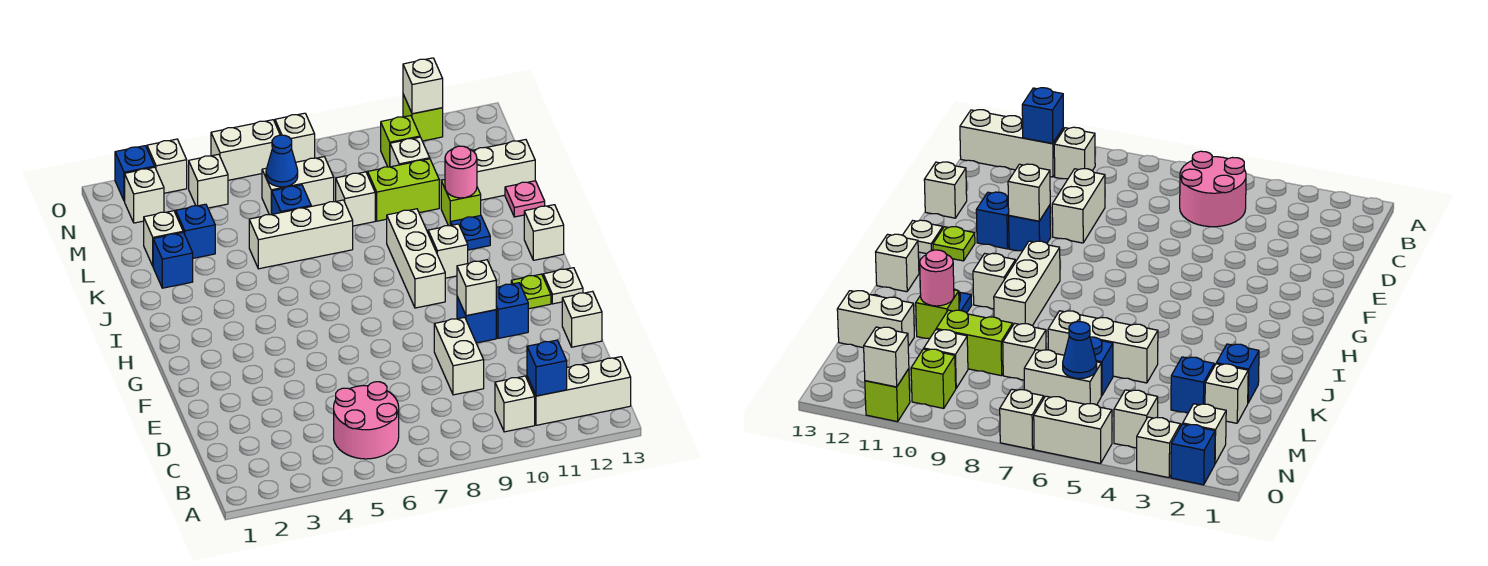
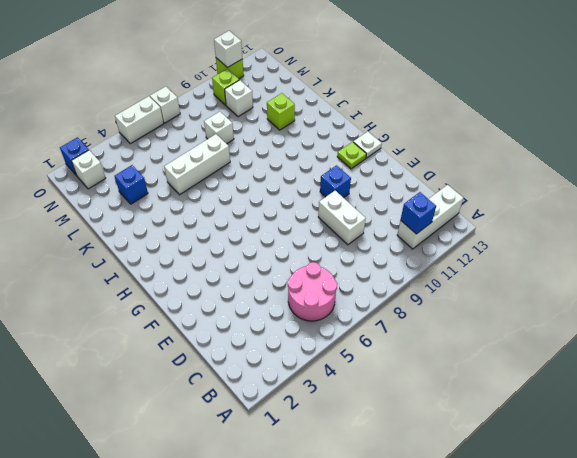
none -> white 1x1 brick [495,376,535,432]
none -> white 1x1 brick [562,291,602,347]
none -> blue 1x1 brick [496,283,528,338]
none -> white 1x3 brick [387,209,445,308]

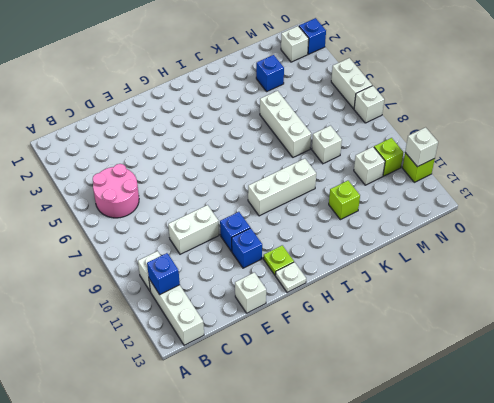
none -> white 1x1 brick [428,224,468,278]
none -> white 1x1 brick [524,205,564,260]
none -> blue 1x1 plate [451,216,490,250]
none -> blue 1x1 brick [153,232,193,288]

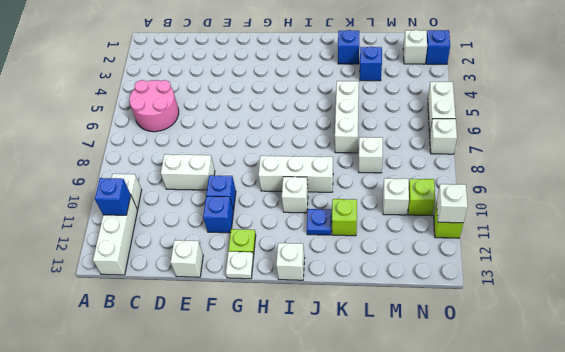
none -> pink 1x1 plate [505,181,545,217]
none -> white 1x1 brick [144,211,183,266]
none -> blue 1x1 brick [272,185,311,214]
none -> lime 1x2 brick [368,159,439,221]

